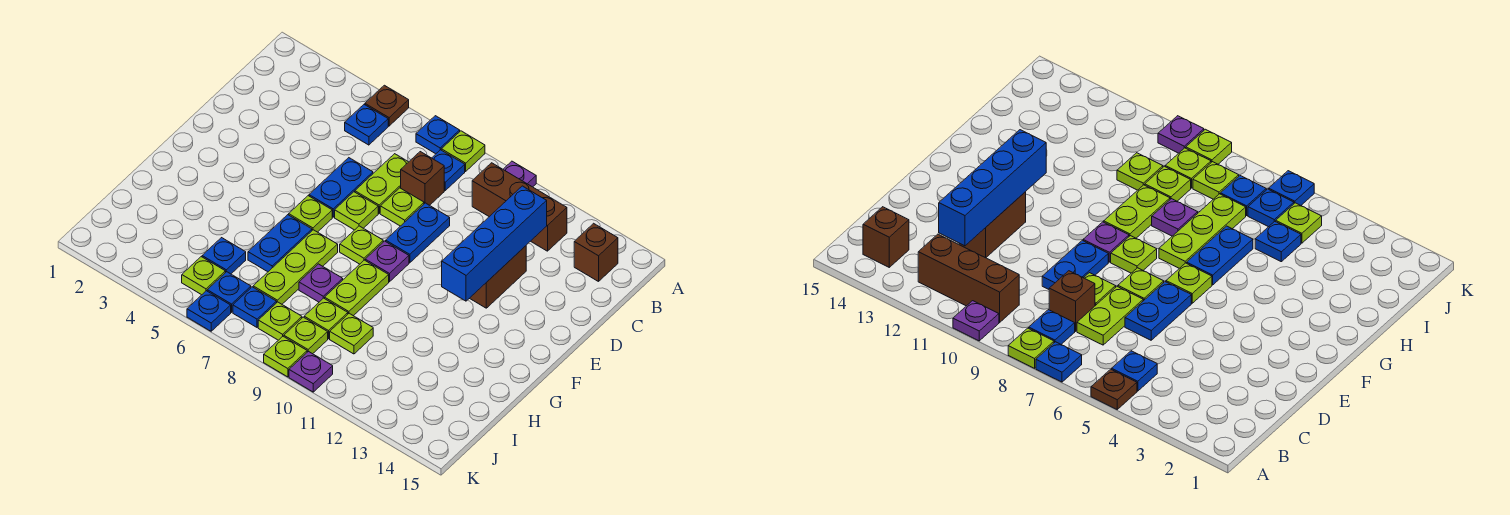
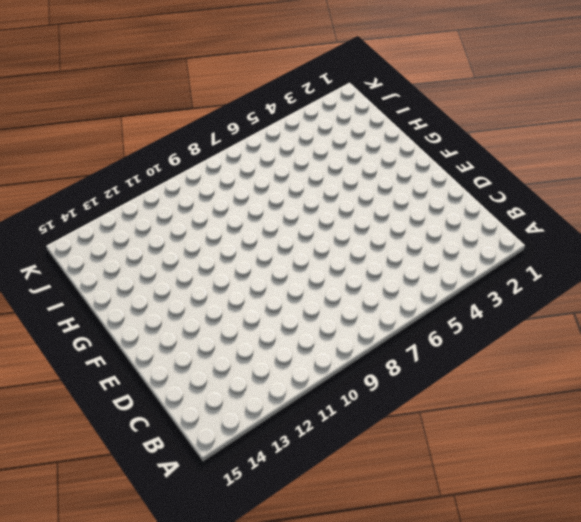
none -> brown 1x1 plate [365,85,409,126]
none -> blue 1x1 plate [416,116,460,154]
none -> lime 1x1 plate [441,131,485,171]
none -> purple 1x1 plate [503,161,536,187]

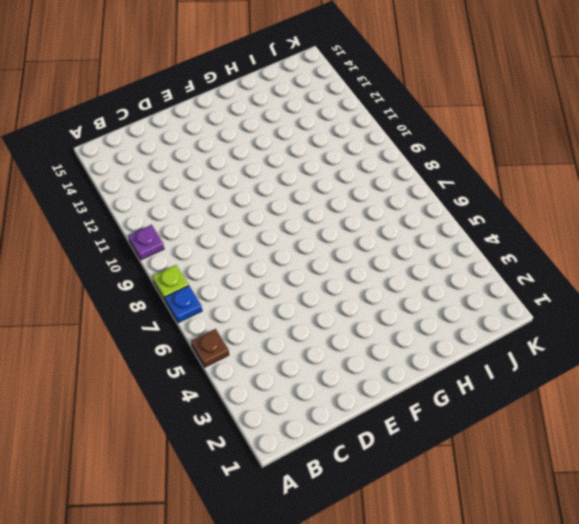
none -> blue 1x1 plate [345,105,388,145]
none -> blue 1x1 plate [432,150,465,190]
none -> brown 1x3 brick [472,163,567,251]
none -> brown 1x1 brick [574,223,618,282]

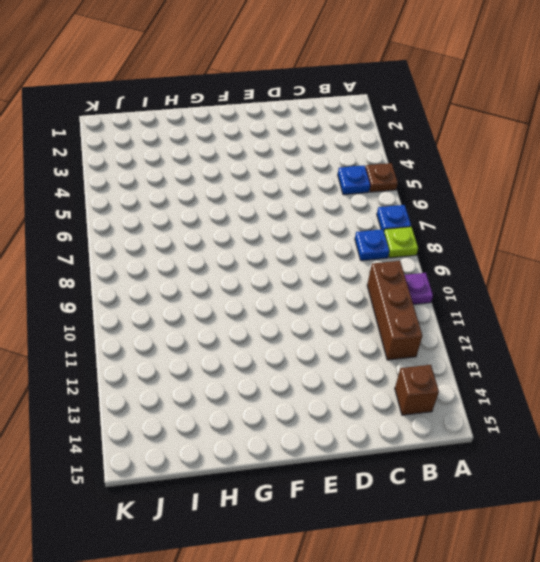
none -> lime 1x2 plate [355,154,408,213]
none -> brown 1x1 brick [401,152,444,205]
none -> blue 1x2 plate [309,158,373,217]
none -> lime 1x1 plate [380,188,424,226]

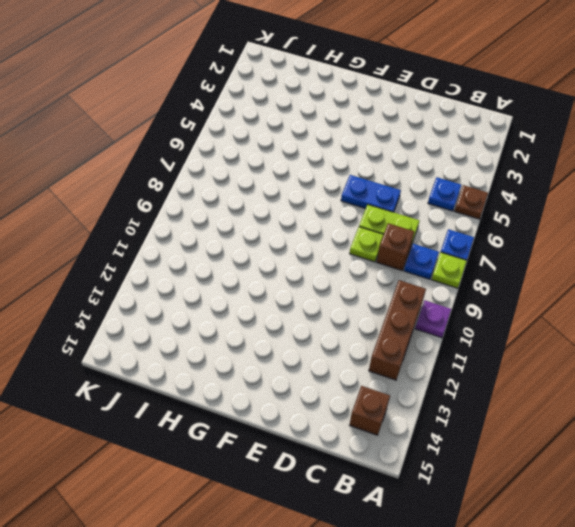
none -> blue 1x2 plate [386,203,450,263]
none -> brown 1x2 brick [470,246,526,308]
none -> lime 1x1 plate [335,192,378,230]
none -> lime 1x1 plate [289,196,332,232]

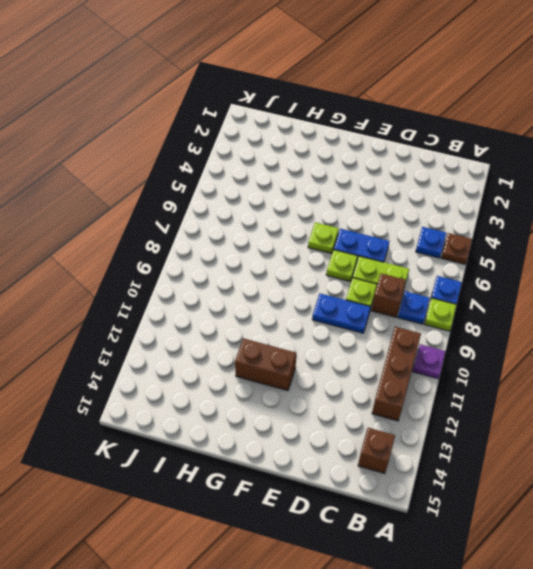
brown 1x2 brick [235,338,296,391] -> brown 1x2 brick moved to [470,246,526,308]
none -> lime 1x1 plate [340,226,383,264]
none -> purple 1x1 plate [365,241,409,282]
none -> blue 1x2 plate [248,215,312,272]
none -> lime 1x3 plate [253,230,338,304]

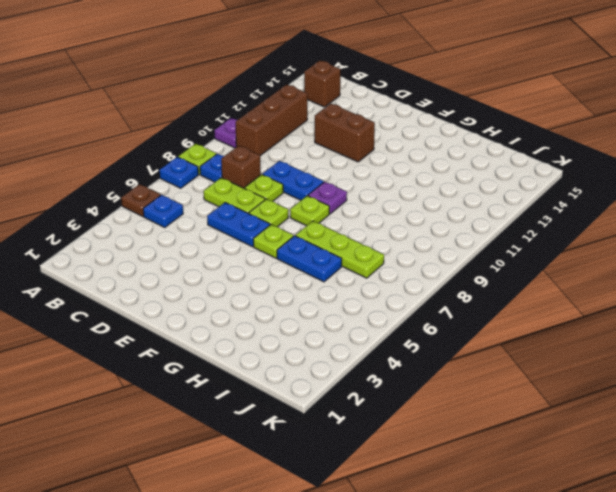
none -> lime 1x2 plate [325,260,389,316]
none -> purple 1x1 plate [299,264,343,302]
none -> blue 1x1 plate [202,238,246,274]
none -> lime 1x1 plate [304,298,348,339]

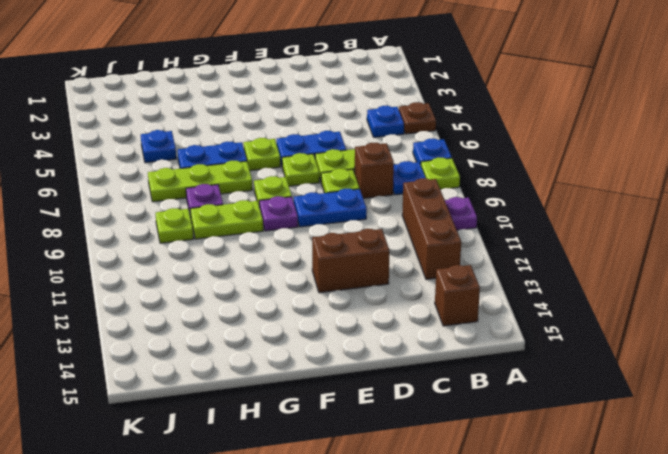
none -> lime 1x1 plate [330,313,373,354]
none -> lime 1x1 plate [182,257,225,295]
none -> blue 1x1 plate [207,272,251,312]
none -> blue 1x1 plate [233,287,277,327]

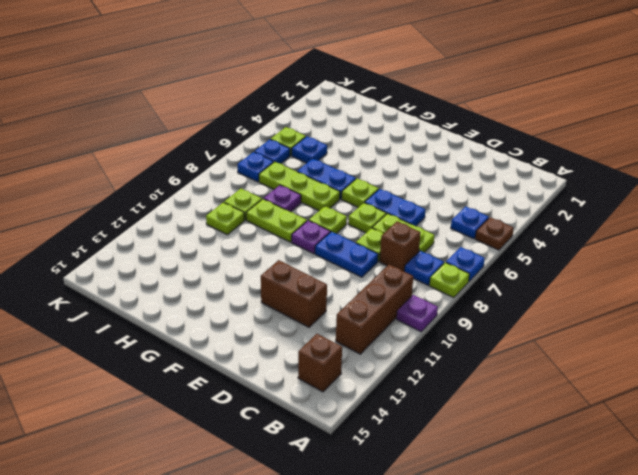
none -> lime 1x1 plate [258,302,302,340]
none -> lime 1x1 plate [284,317,328,354]
none -> blue 1x1 plate [187,291,231,331]
none -> lime 1x1 plate [264,336,307,377]

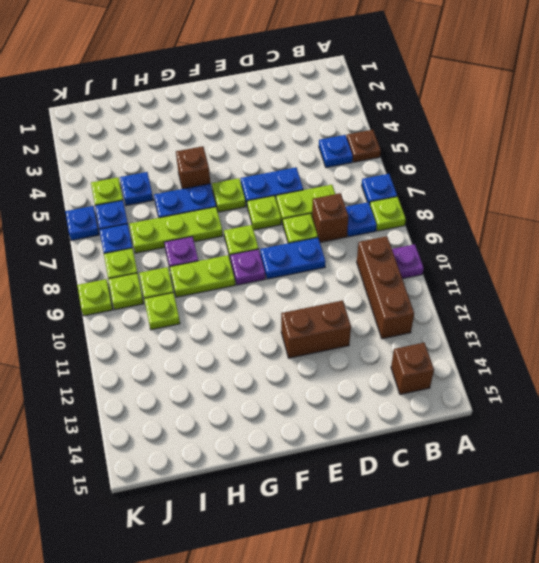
brown 1x1 brick [176,146,210,189] -> none
none -> purple 1x1 plate [289,351,333,392]
none -> blue 1x4 brick [442,186,547,301]

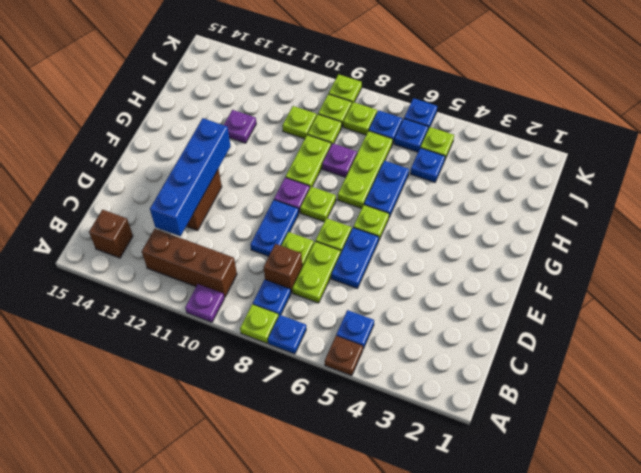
purple 1x1 plate [224,110,256,143] -> purple 1x1 plate moved to [289,351,333,392]

